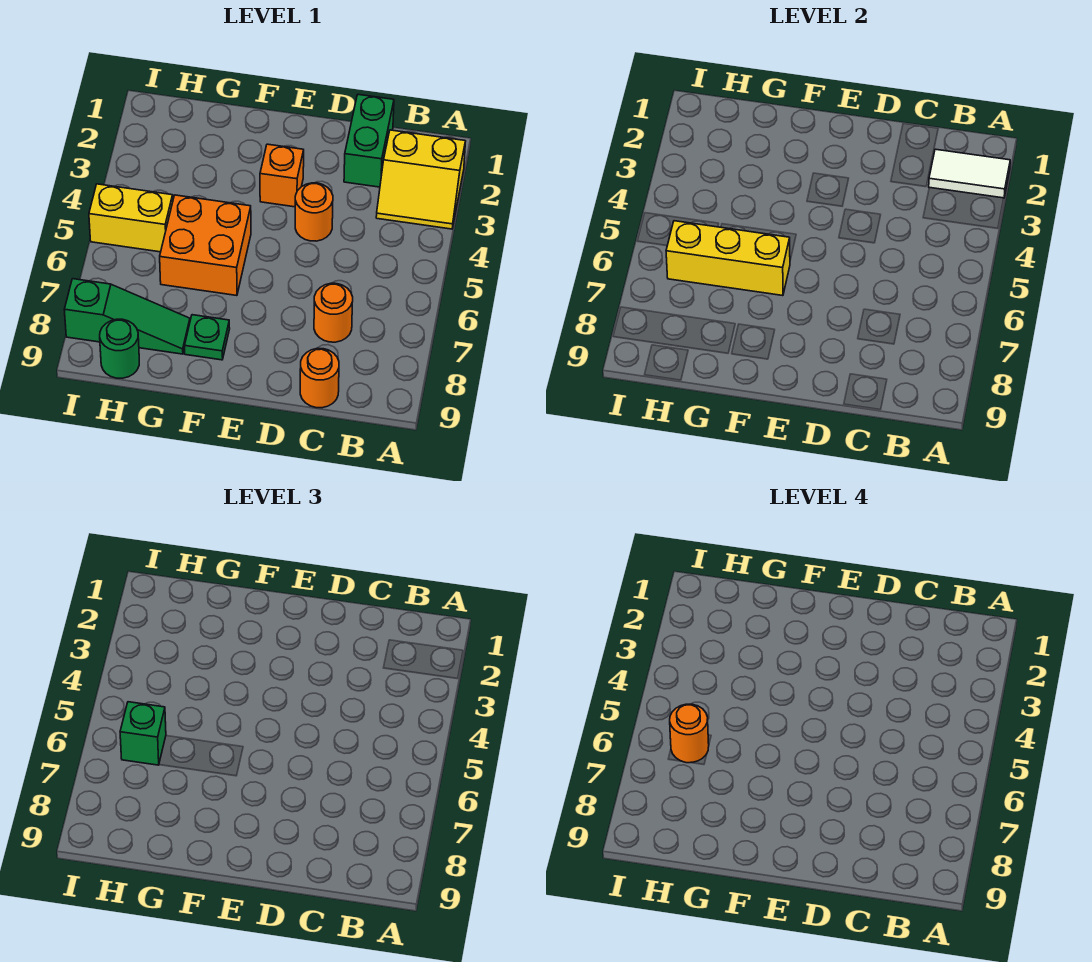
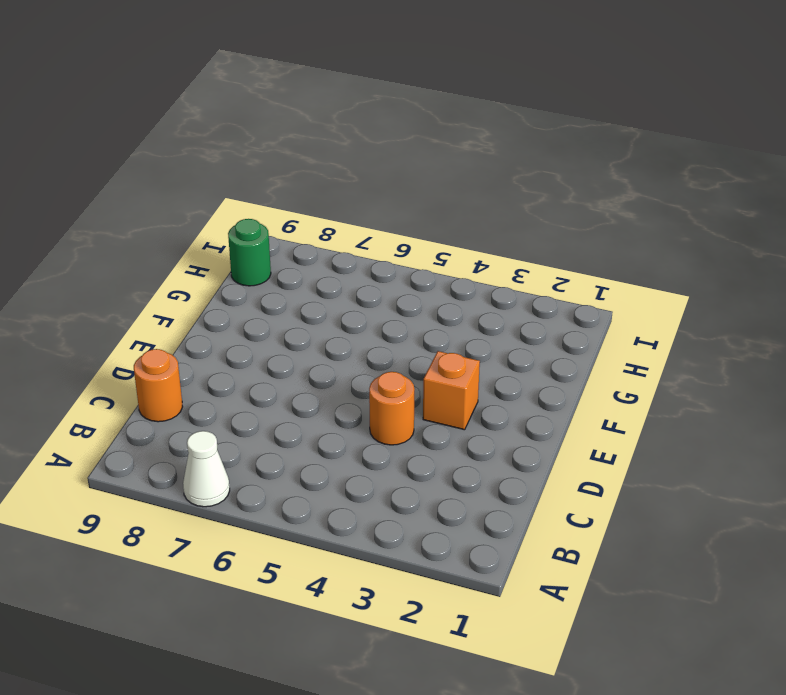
white 1x1 cone [183,431,230,507] -> none
none -> yellow 2x2 slope [376,130,466,229]
none -> green 1x2 brick [344,95,394,187]
none -> orange 1x1 round brick [314,283,353,342]

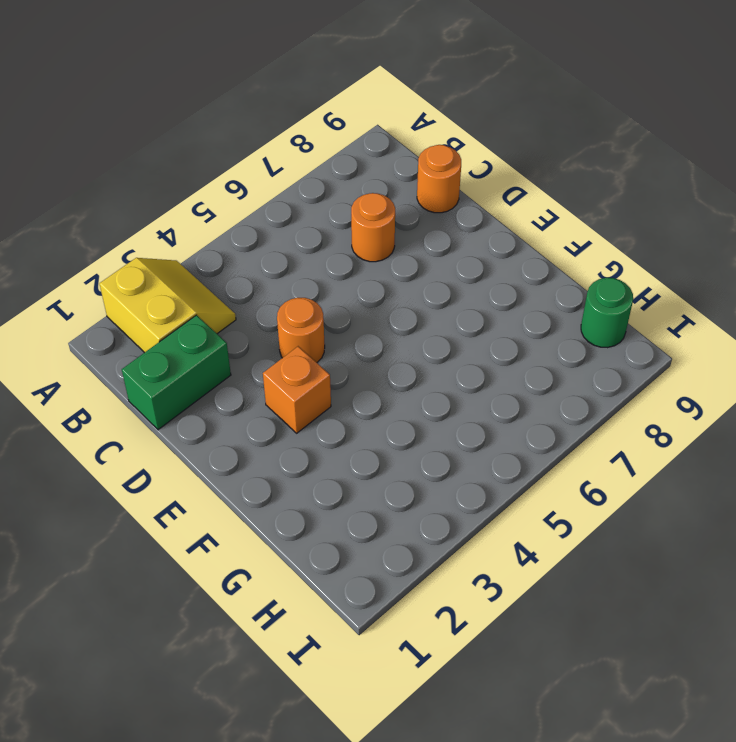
none -> orange 2x2 brick [160,195,251,296]
none -> green 1x1 plate [185,315,230,360]
none -> green 1x3 slope [64,279,190,354]

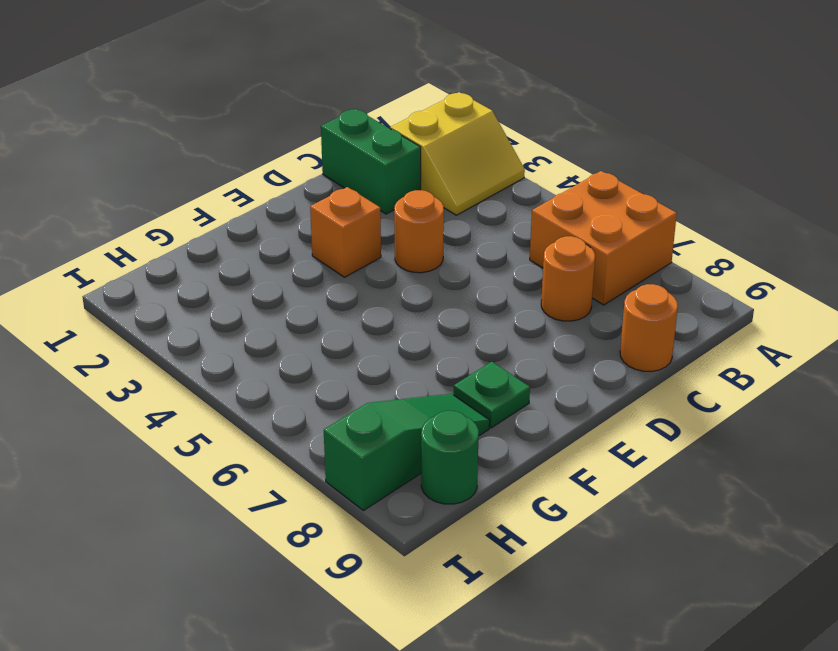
orange 2x2 brick [530,171,677,305] -> orange 2x2 brick moved to [160,195,251,296]
none -> yellow 1x2 brick [89,184,173,252]
none -> white 1x2 tile [929,149,1010,198]
none -> yellow 1x3 brick [666,221,790,296]

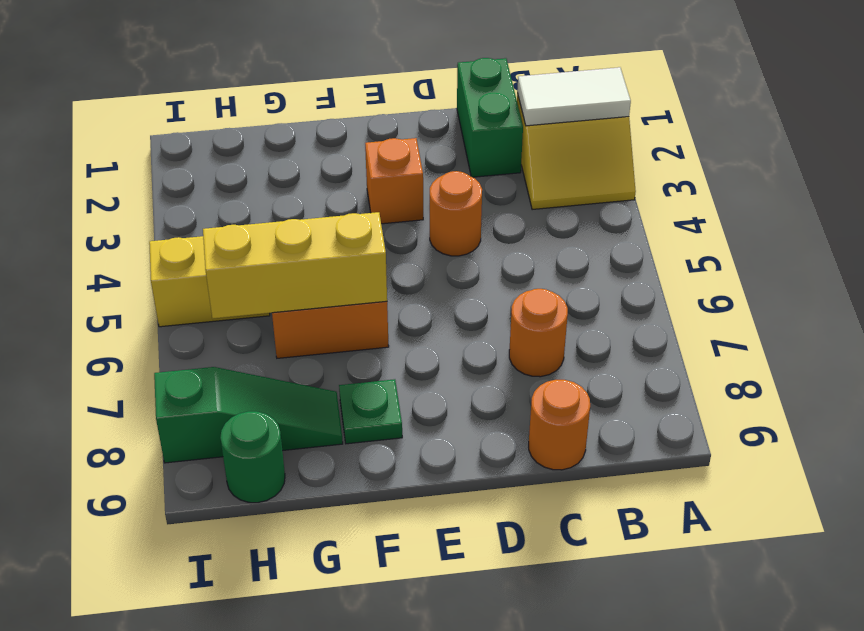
none -> green 1x1 brick [120,702,166,765]
none -> orange 1x1 round brick [670,704,709,763]

